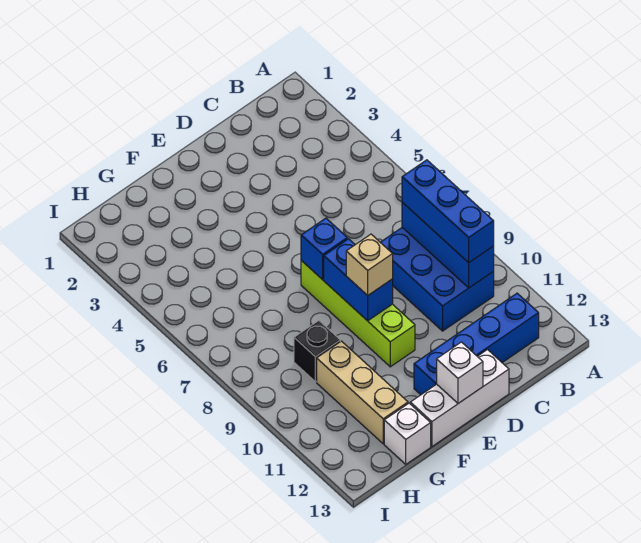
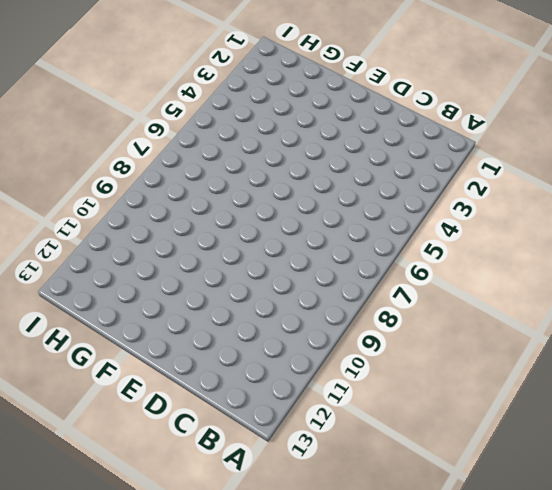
none -> blue 2x3 brick [380,228,494,331]
none -> blue 1x4 brick [414,293,539,395]
none -> white 1x3 brick [410,350,509,447]

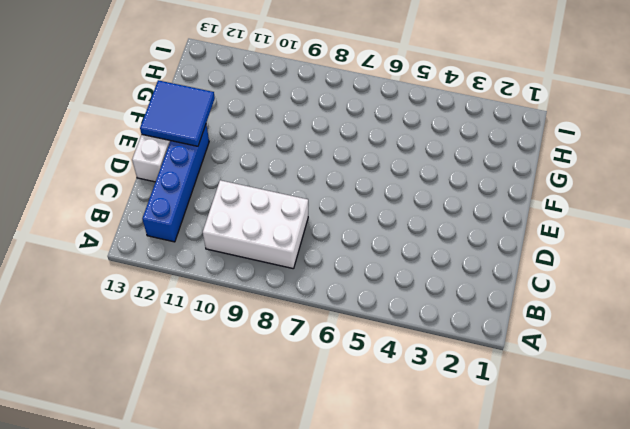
white 2x3 brick [203,180,308,269] -> blue 2x3 brick [380,228,494,331]
blue 2x2 tile [140,80,215,146] -> white 1x1 brick [437,342,483,403]
none -> lime 1x4 brick [301,261,415,367]
none -> black 1x1 brick [294,321,340,382]
none -> tan 1x3 brick [317,341,408,444]

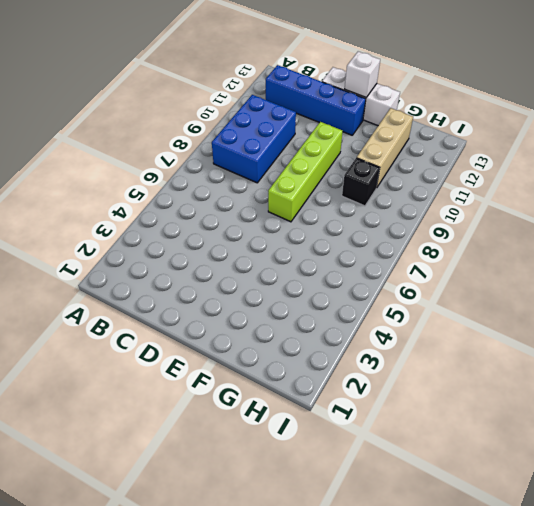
none -> white 1x1 brick [384,403,431,464]
none -> blue 1x3 brick [402,202,494,288]
none -> blue 1x1 brick [301,218,347,280]

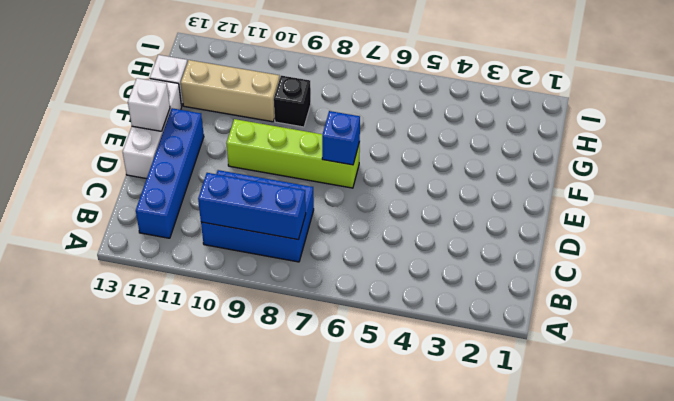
none -> blue 1x2 brick [324,239,393,321]
none -> blue 1x3 brick [402,160,494,263]
none -> tan 1x1 brick [346,234,393,295]

